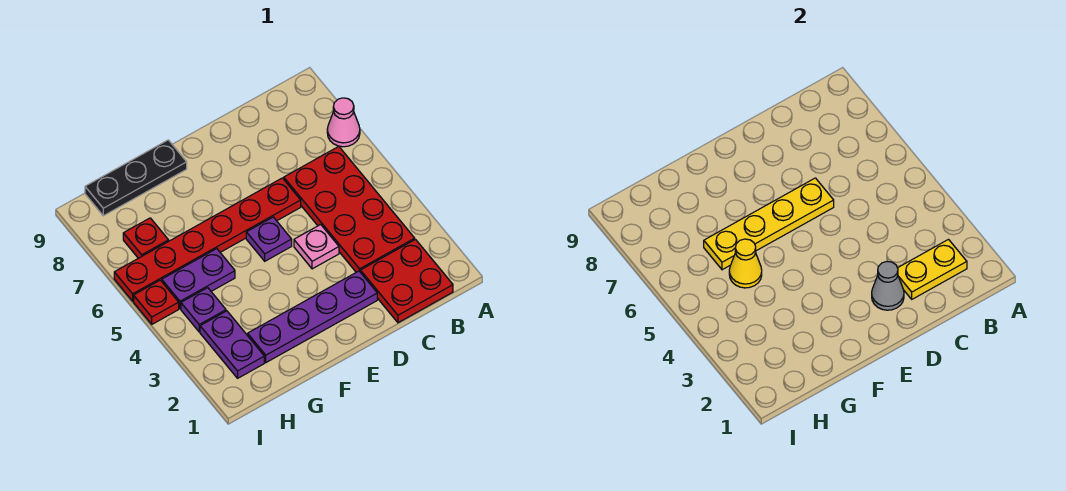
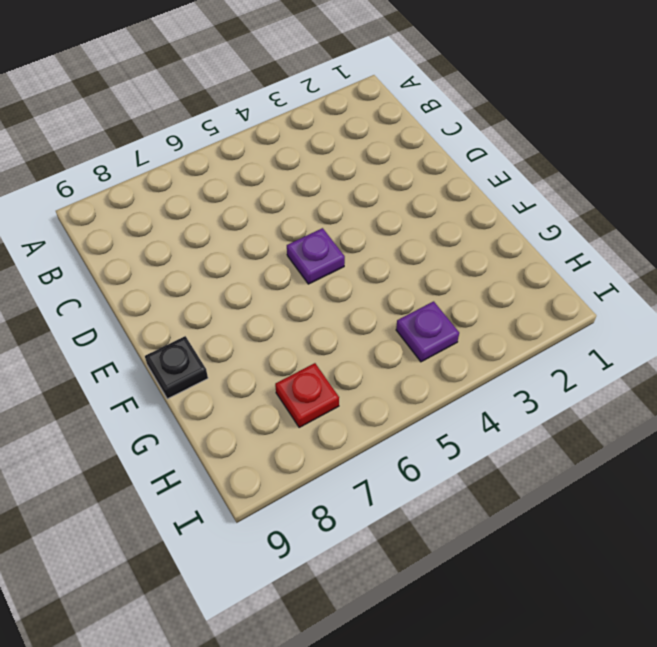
black 1x1 plate [145,336,208,399] -> black 1x3 plate [85,140,187,216]
none -> pink 1x1 cone [327,98,360,147]
none -> red 2x2 plate [360,240,453,323]
none -> red 2x4 plate [284,147,415,272]

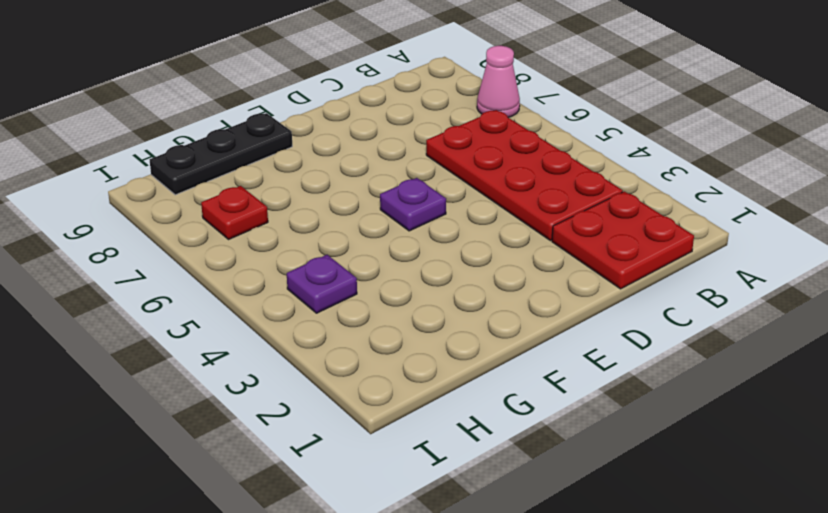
none -> purple 1x4 plate [248,271,377,362]
none -> pink 1x1 plate [294,225,339,269]
none -> red 1x6 plate [114,178,301,301]

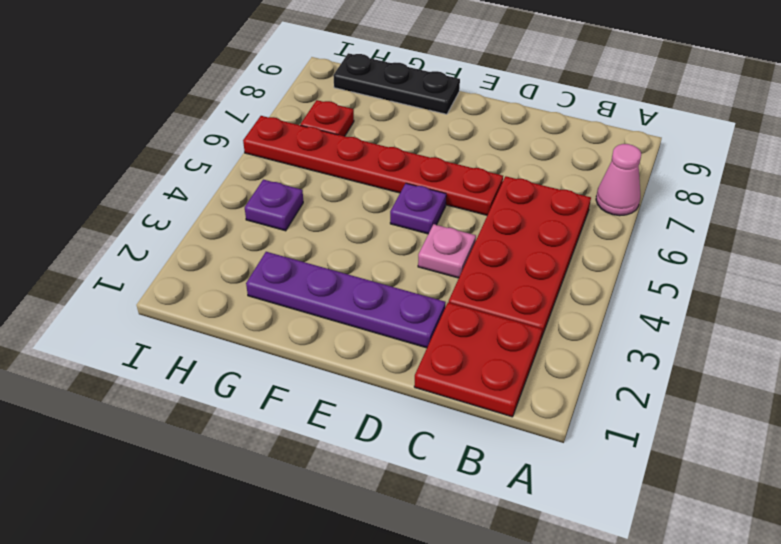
none -> purple 1x2 plate [162,249,235,309]
none -> purple 1x2 plate [200,311,264,378]
none -> red 1x1 plate [134,280,179,324]

